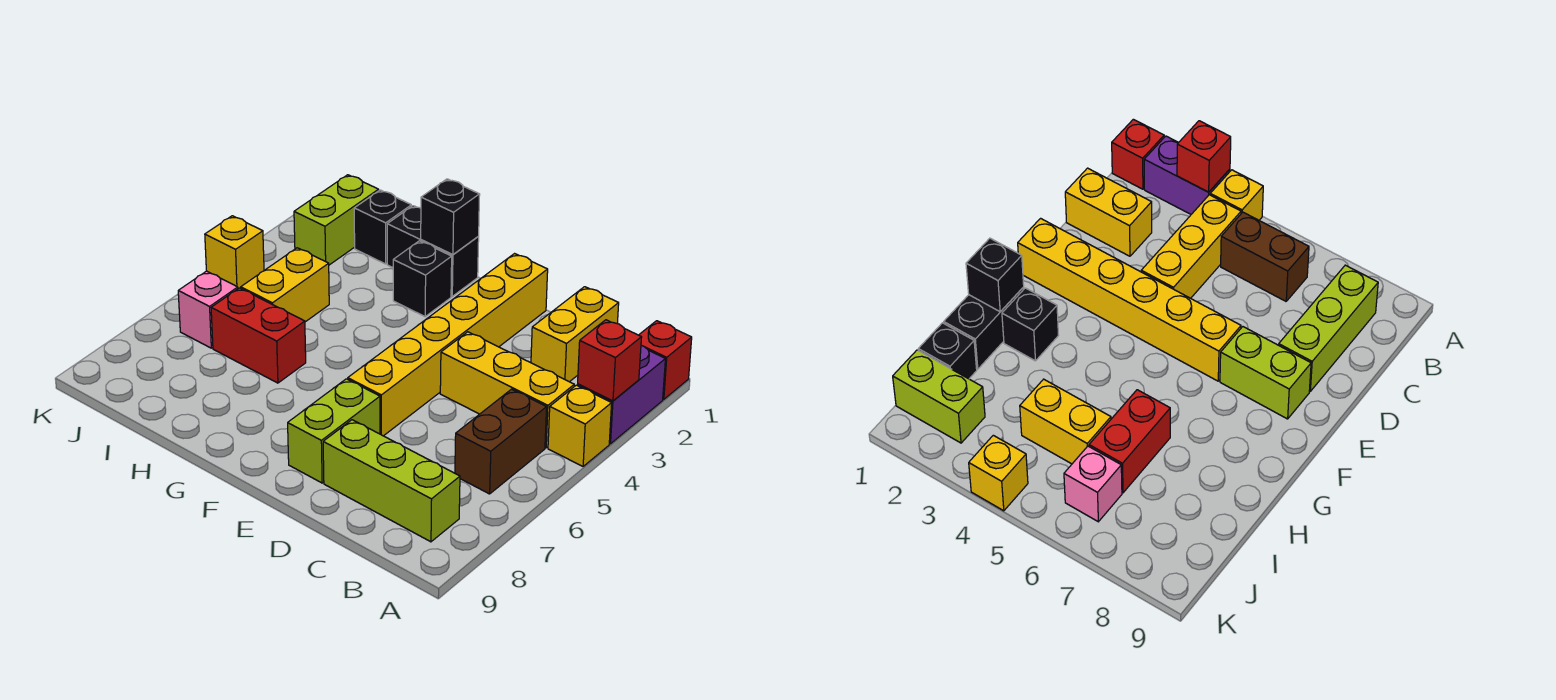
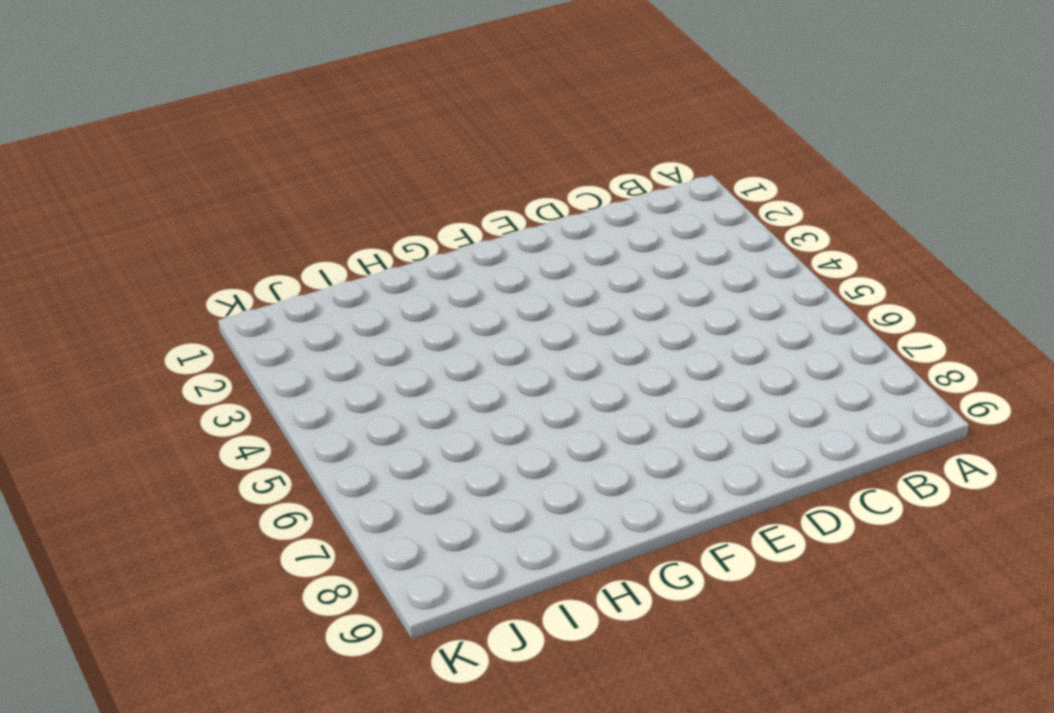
none -> red 1x1 brick [639,321,692,399]
none -> purple 1x2 brick [577,346,665,444]
none -> yellow 1x1 brick [548,385,612,466]

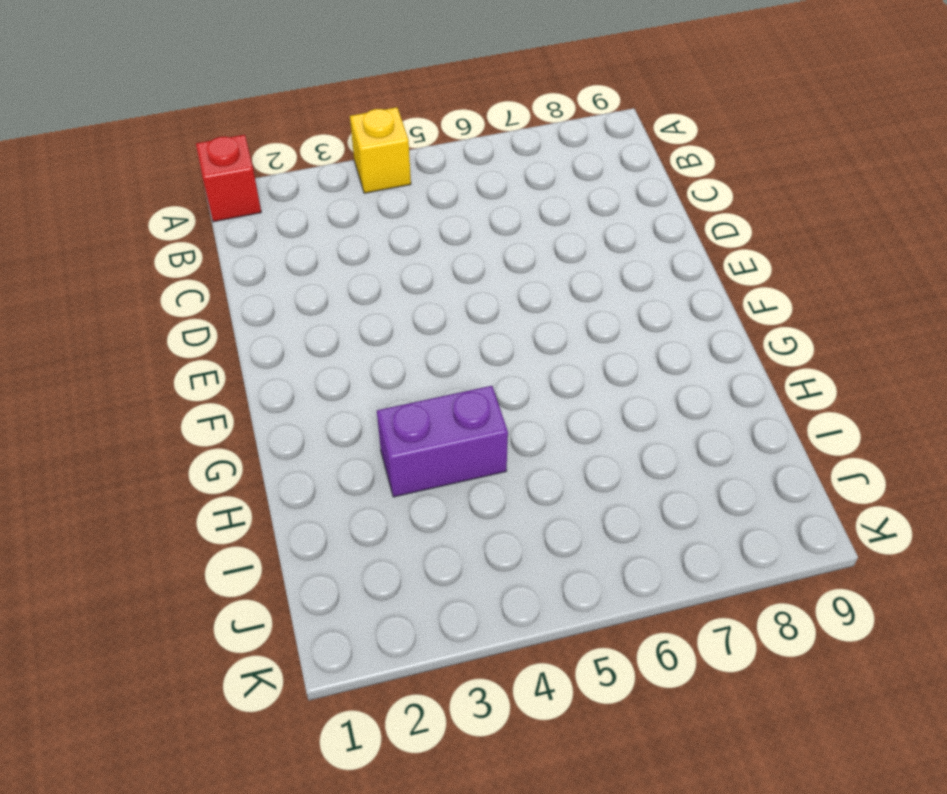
purple 1x2 brick [377,386,508,497] -> purple 1x2 brick moved to [577,346,665,444]
none -> yellow 1x3 brick [440,332,574,448]
none -> brown 1x2 brick [455,389,547,494]
none -> lime 1x3 brick [323,420,460,542]

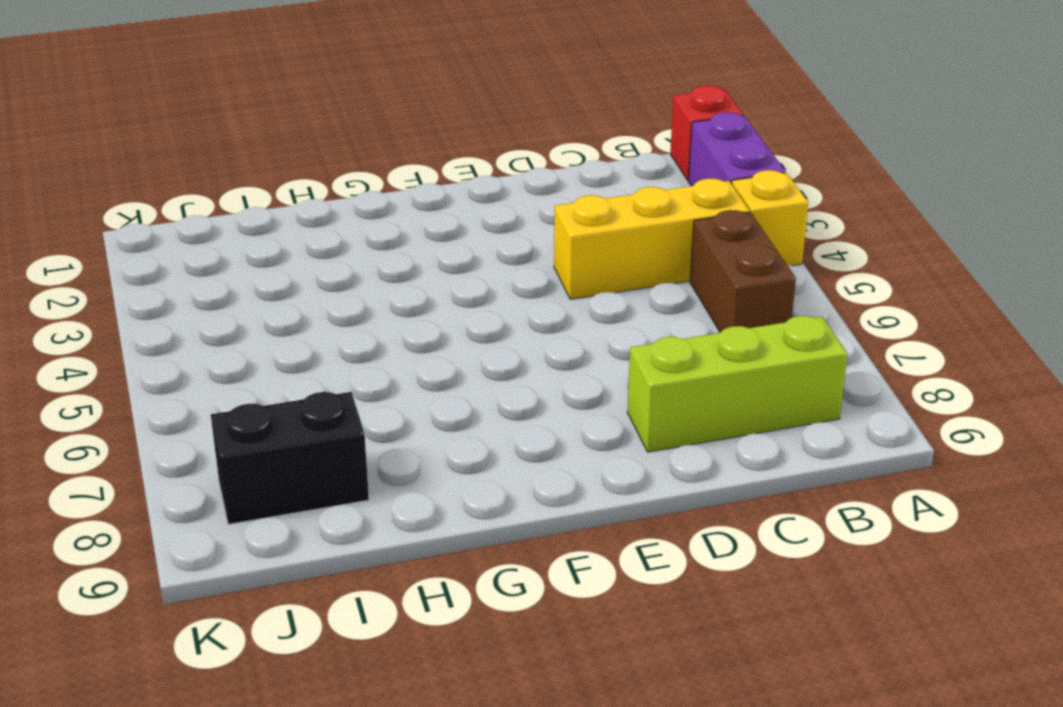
black 1x2 brick [211,392,369,524] -> black 1x2 brick moved to [387,206,479,296]
none -> yellow 1x2 brick [531,287,619,382]
none -> yellow 1x6 brick [348,254,548,436]
none -> lime 1x2 brick [288,379,380,483]

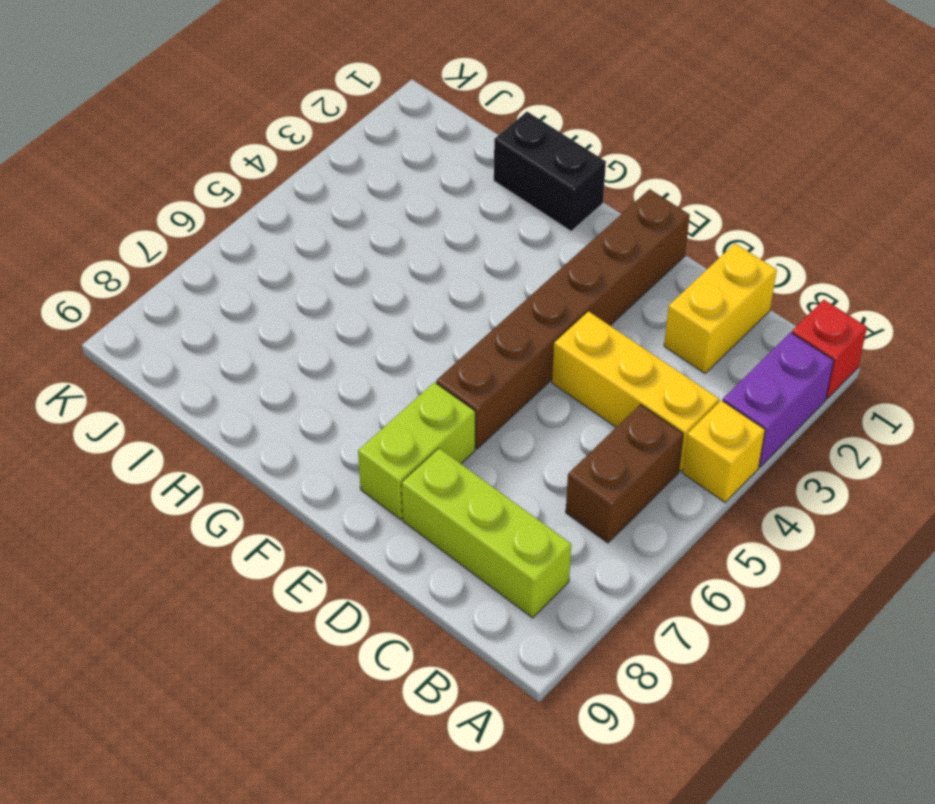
brown 1x6 brick [436,189,690,449] -> yellow 1x6 brick [348,254,548,436]
none -> black 1x1 brick [393,241,452,316]
none -> red 1x2 brick [211,288,306,383]
none -> black 1x1 brick [354,190,411,264]

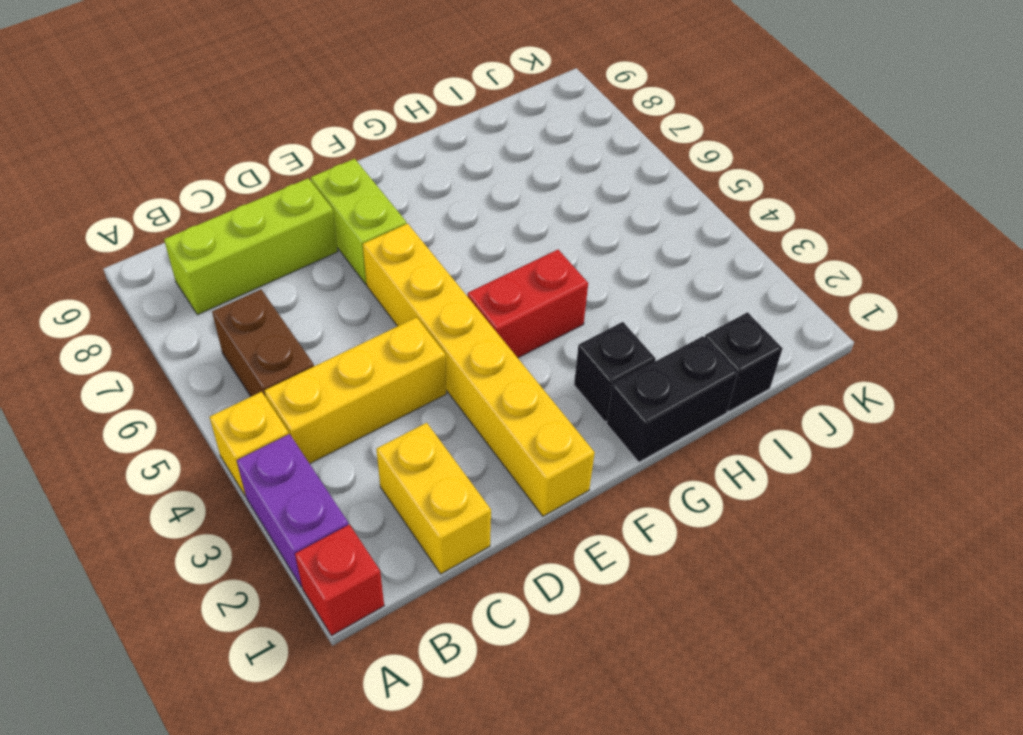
red 1x2 brick [468,250,588,358] -> red 1x2 brick moved to [211,288,306,383]
none -> yellow 1x2 brick [241,248,329,322]
none -> lime 1x2 brick [294,175,379,265]
none -> pink 1x1 brick [178,271,238,348]

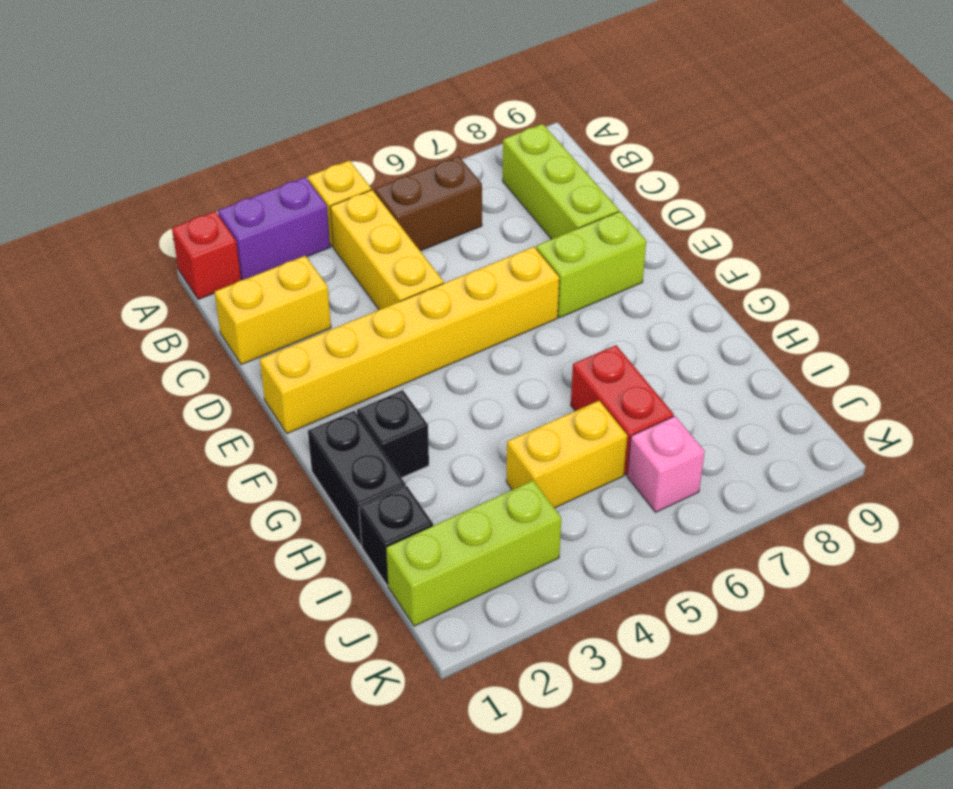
lime 1x3 brick [386,480,561,626] -> lime 1x2 brick [294,175,379,265]
none -> yellow 1x1 brick [205,216,264,288]
none -> red 1x1 brick [578,320,642,401]
none -> black 1x1 brick [421,179,480,255]

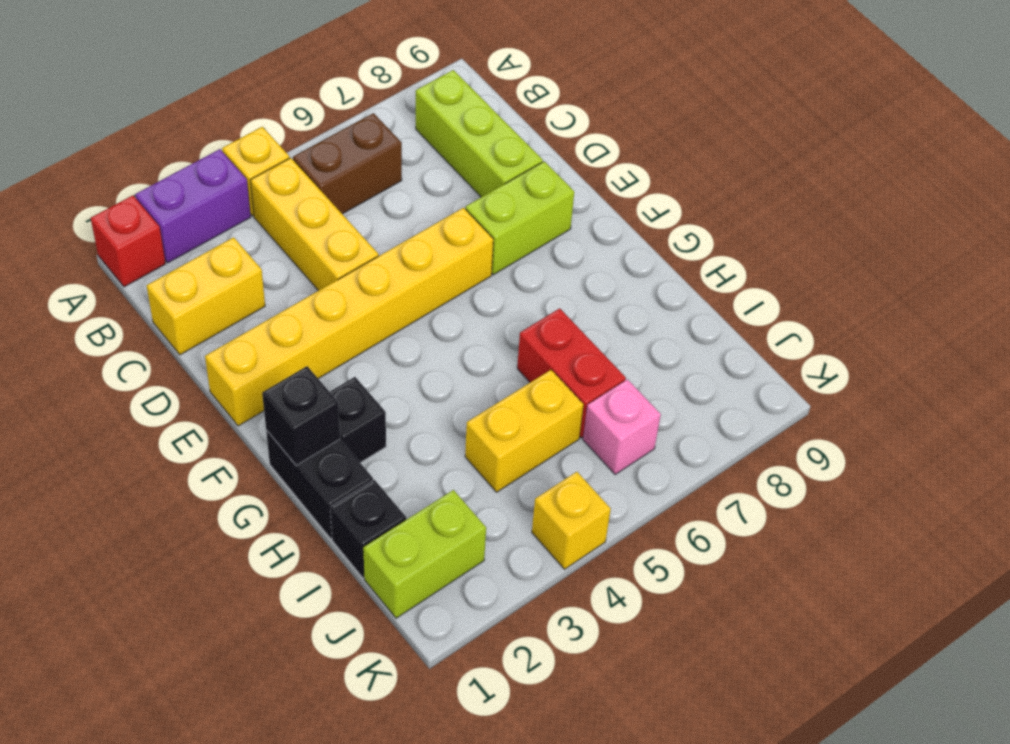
none -> red 1x1 brick [578,320,642,401]

